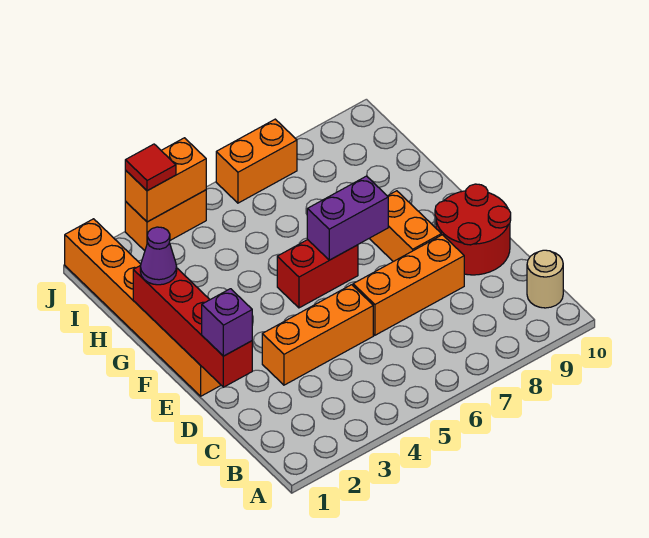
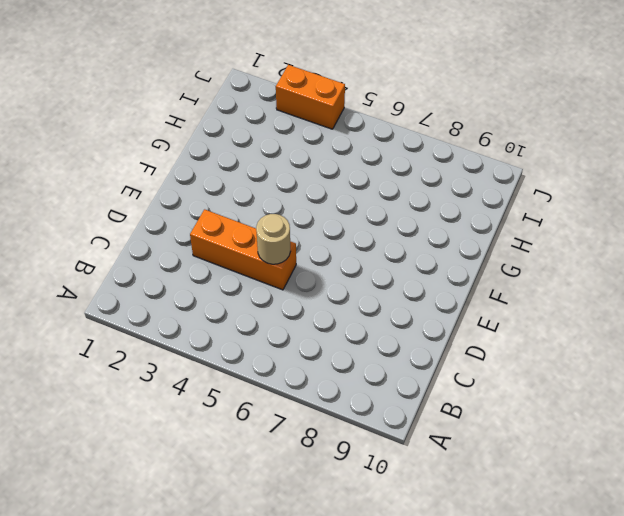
tan 1x1 round brick [256,214,290,264] -> tan 1x1 round brick moved to [527,250,563,308]
none -> orange 1x3 brick [353,235,464,335]
none -> red 2x2 round brick [435,184,511,275]
none -> orange 1x6 brick [65,219,221,396]

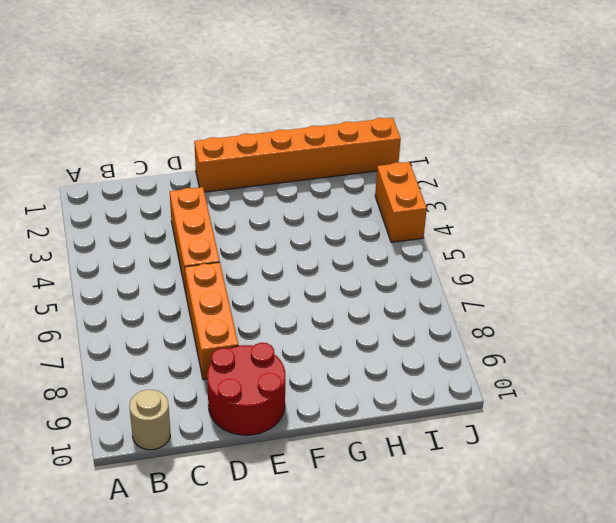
none -> orange 1x2 brick [369,191,441,262]
none -> red 1x2 brick [277,240,358,308]
none -> orange 1x2 brick [216,119,297,203]

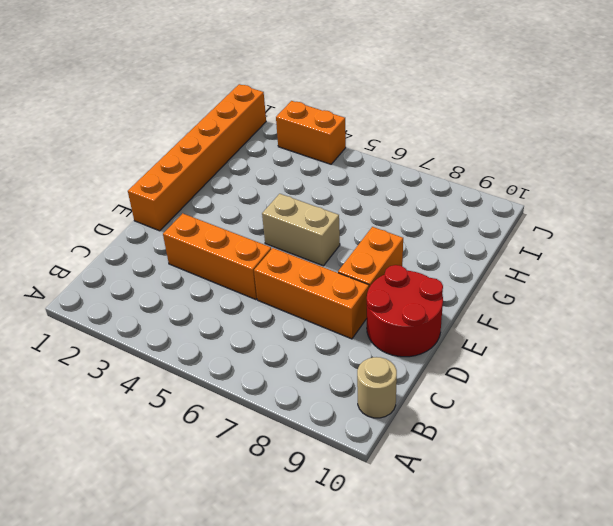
tan 1x2 brick [262,194,340,266] -> red 1x2 brick [277,240,358,308]
none -> orange 1x2 brick [216,119,297,203]
none -> red 1x4 brick [133,265,252,387]
none -> purple 1x2 brick [307,176,388,260]

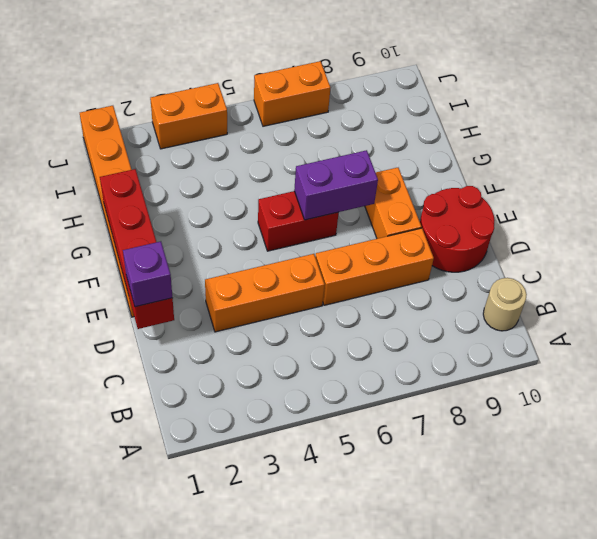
none -> orange 1x2 brick [125,138,206,222]
none -> purple 1x1 cone [140,227,177,285]
none -> red 1x1 tile [125,144,176,191]

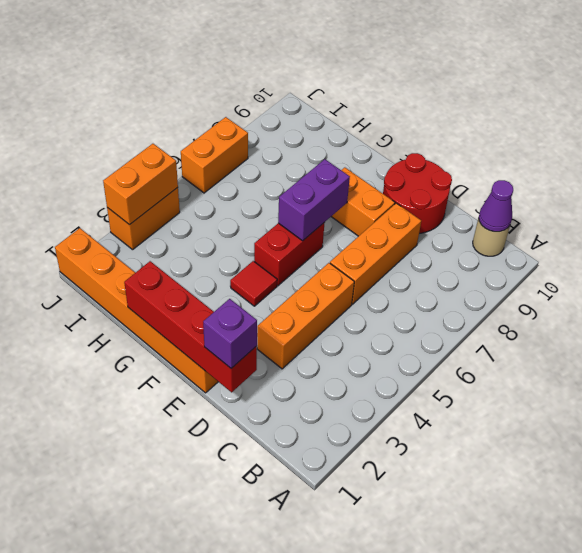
purple 1x1 cone [479,180,513,232] -> purple 1x1 cone moved to [140,227,177,285]
red 1x1 tile [230,261,277,306] -> red 1x1 tile moved to [125,144,176,191]

